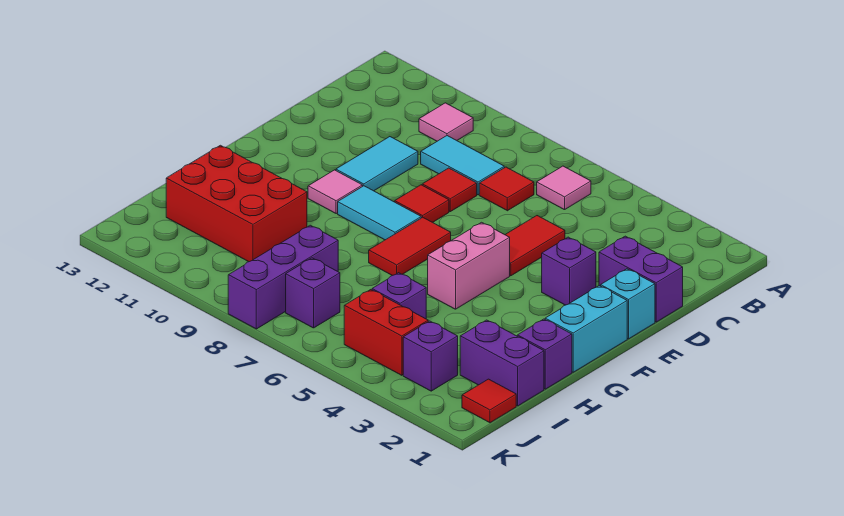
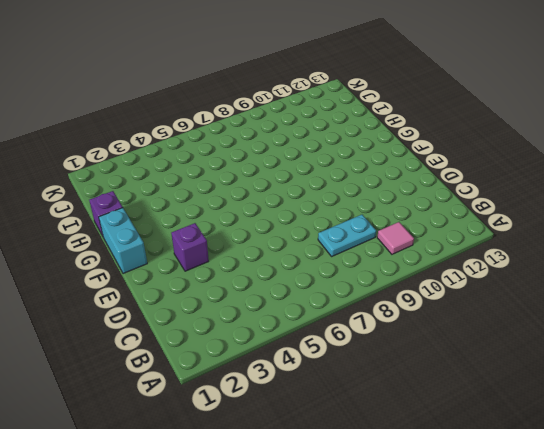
cyan 1x2 plate [318,215,376,256] -> cyan 1x2 tile [421,136,504,195]
none -> pink 1x1 tile [537,166,591,210]
none -> red 1x1 tile [479,167,534,211]
none -> purple 1x2 brick [599,236,683,322]

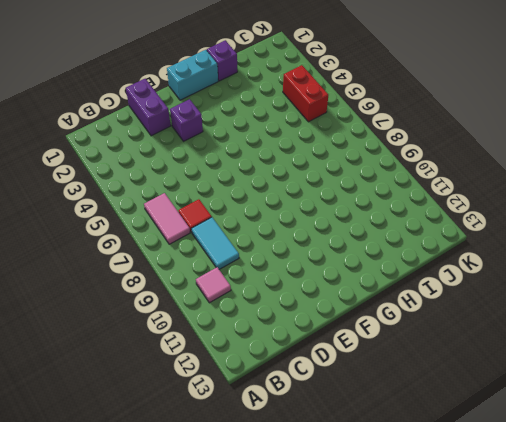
pink 1x2 tile [144,193,190,244] -> pink 1x1 tile [537,166,591,210]
none -> red 1x2 tile [505,216,565,276]
none -> red 1x1 tile [422,168,477,212]
none -> cyan 1x2 tile [336,137,418,191]

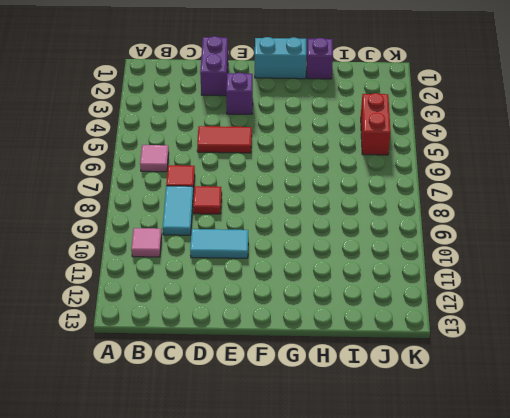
none -> cyan 1x1 brick [601,269,655,339]
none -> red 1x1 tile [395,185,449,222]
none -> pink 1x2 brick [428,222,510,309]

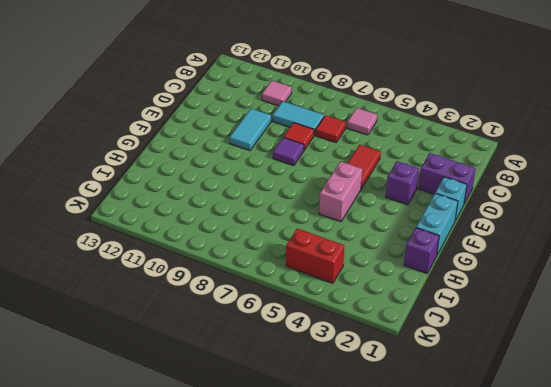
purple 1x1 tile [273,137,304,166] -> red 1x1 tile [395,185,449,222]
none -> red 1x2 tile [369,217,451,276]
none -> cyan 1x2 tile [338,186,421,240]
none -> pink 1x1 tile [308,170,363,214]

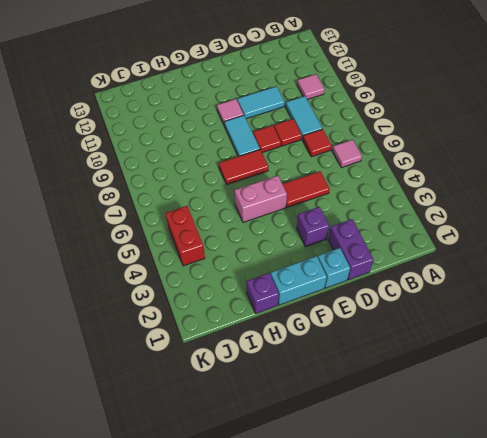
none -> red 2x3 brick [166,145,307,262]
none -> purple 1x2 brick [460,320,544,406]
none -> purple 1x1 brick [372,273,426,319]

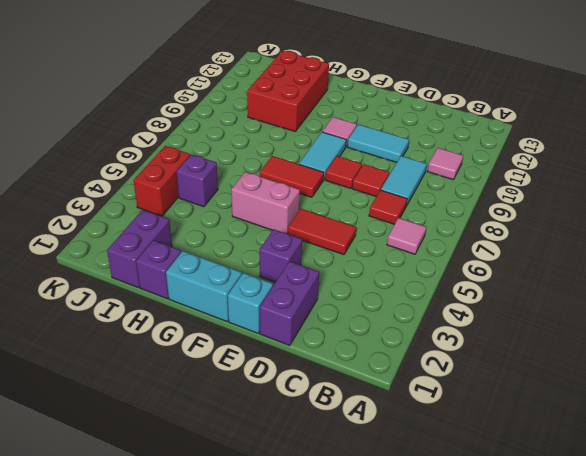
none -> purple 1x3 brick [228,225,338,329]
none -> red 1x1 tile [462,379,516,423]
none -> purple 1x1 brick [403,321,458,391]

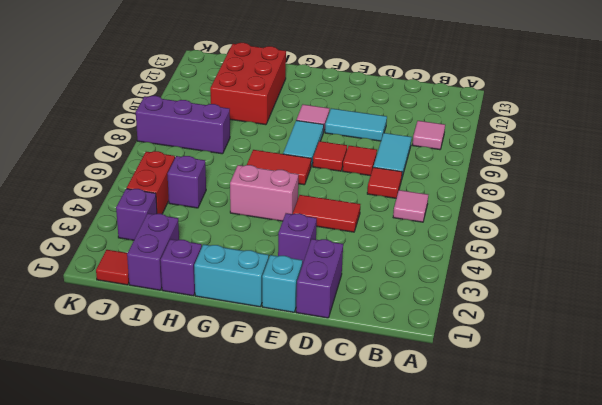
none -> purple 1x1 brick [286,258,340,328]

